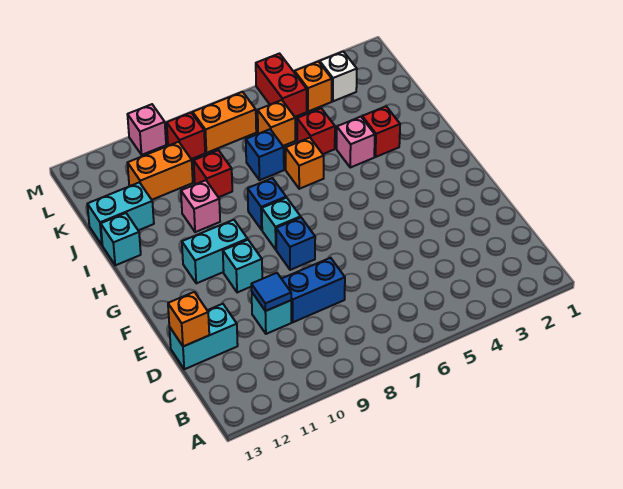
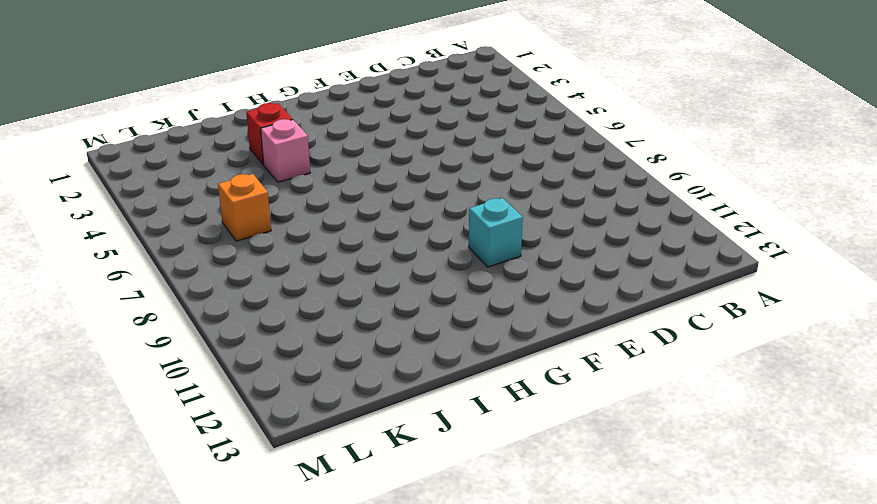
none -> blue 1x2 brick [282,258,345,322]
none -> cyan 1x1 brick [252,293,291,334]
none -> cyan 1x2 brick [169,304,238,369]

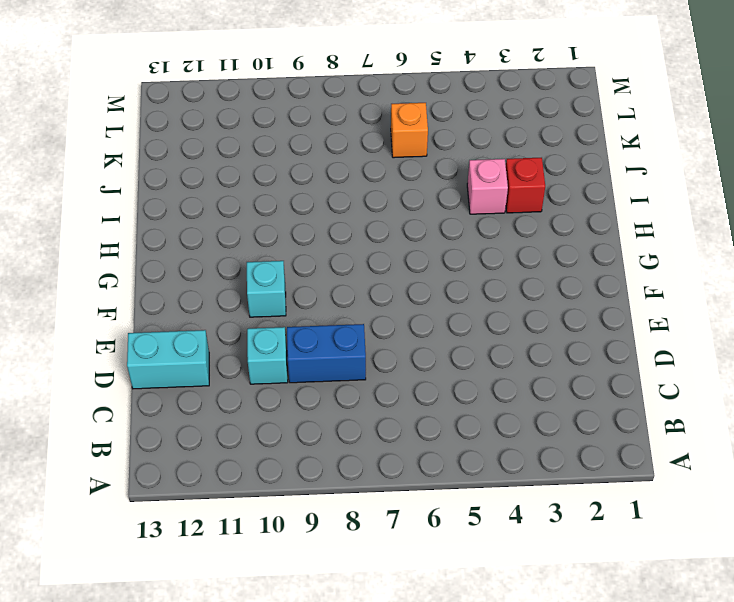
none -> blue 1x1 brick [276,218,315,270]
none -> cyan 1x1 brick [262,198,301,249]
none -> cyan 1x2 brick [182,220,248,283]

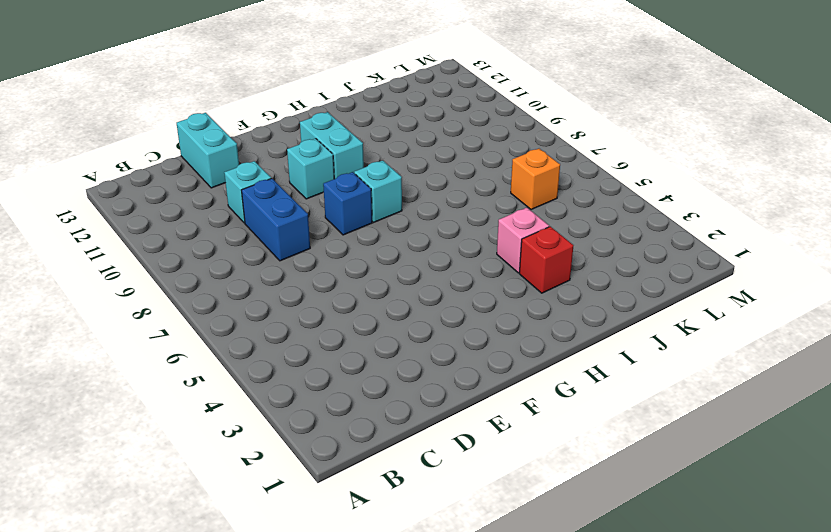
none -> blue 1x1 brick [248,178,286,230]
none -> orange 1x1 brick [286,138,324,189]
none -> pink 1x1 brick [181,180,220,232]

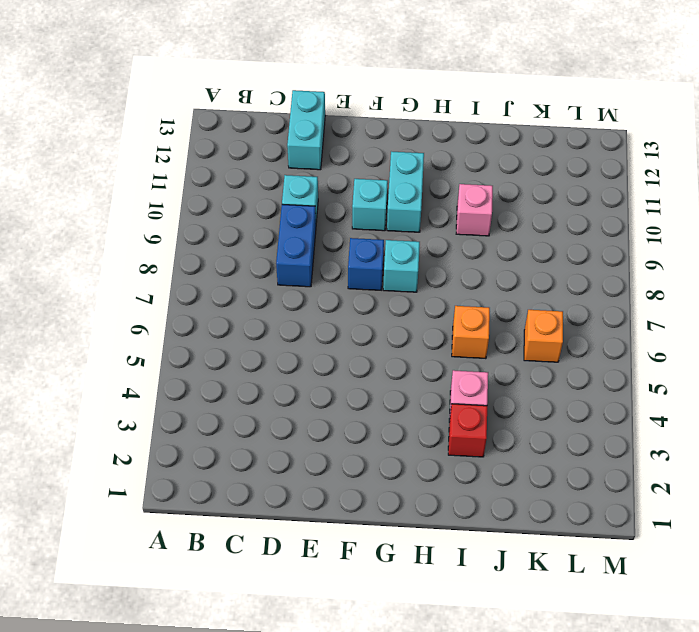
none -> blue 1x1 brick [248,178,286,230]
none -> cyan 1x1 brick [101,213,141,265]
none -> red 1x1 brick [297,108,335,154]

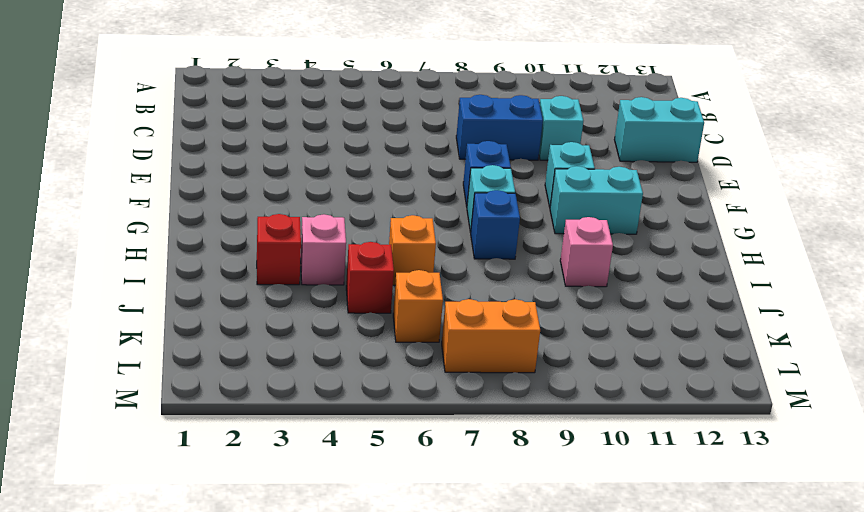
none -> cyan 1x1 brick [101,213,141,265]
none -> blue 1x1 brick [246,129,284,180]
none -> red 1x1 brick [194,150,232,197]

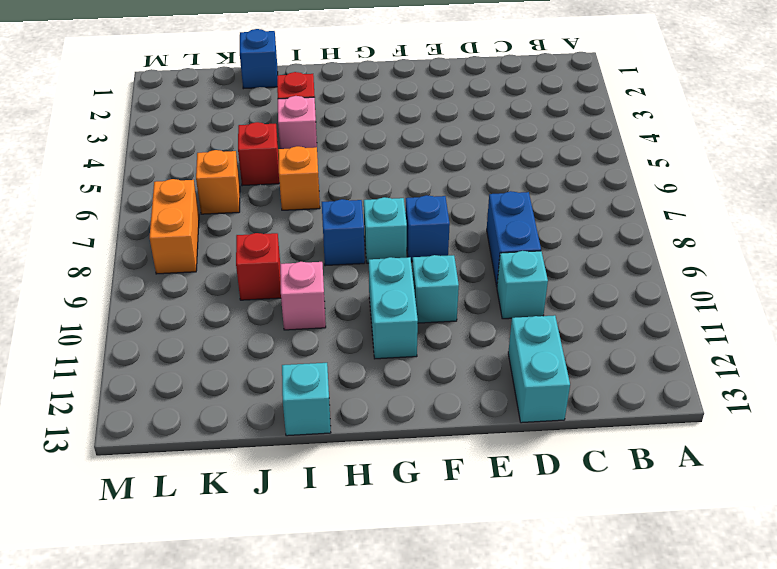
blue 1x1 brick [240,29,278,89] -> blue 1x1 brick moved to [246,129,284,180]
none -> cyan 1x2 brick [87,182,154,245]
none -> orange 1x2 brick [128,142,193,200]
none -> white 1x1 brick [320,51,357,101]

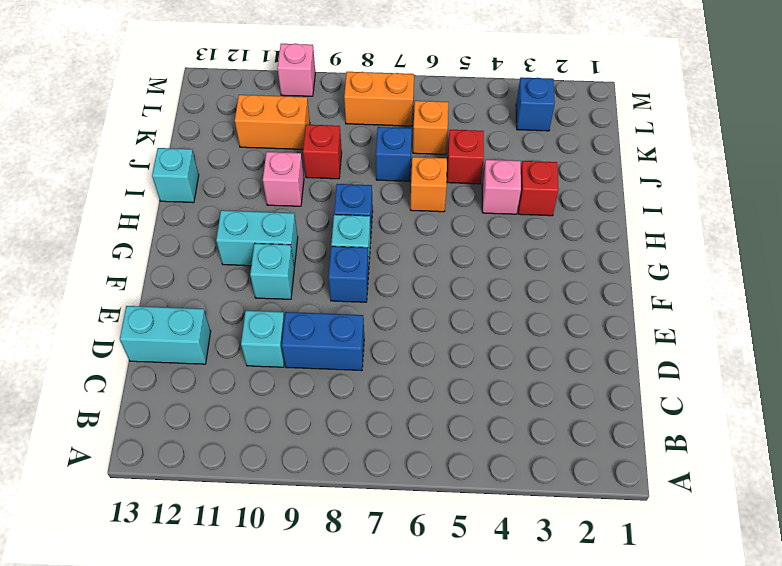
blue 1x1 brick [516,77,555,131] -> white 1x1 brick [320,51,357,101]
none -> cyan 1x2 brick [87,182,154,245]
none -> orange 1x1 brick [295,61,332,111]
none -> red 1x2 brick [256,54,307,117]

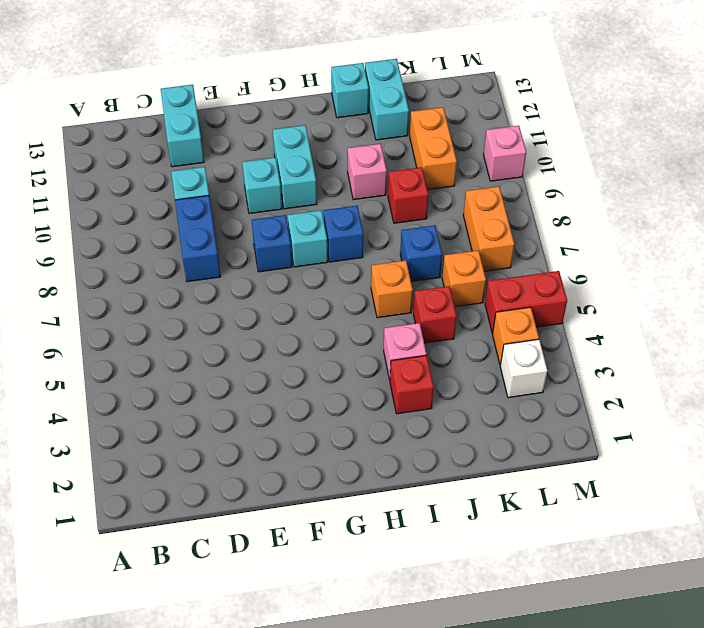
none -> red 1x1 brick [167,113,205,159]
none -> blue 1x1 tile [251,273,291,311]
none -> orange 1x1 brick [168,292,209,346]

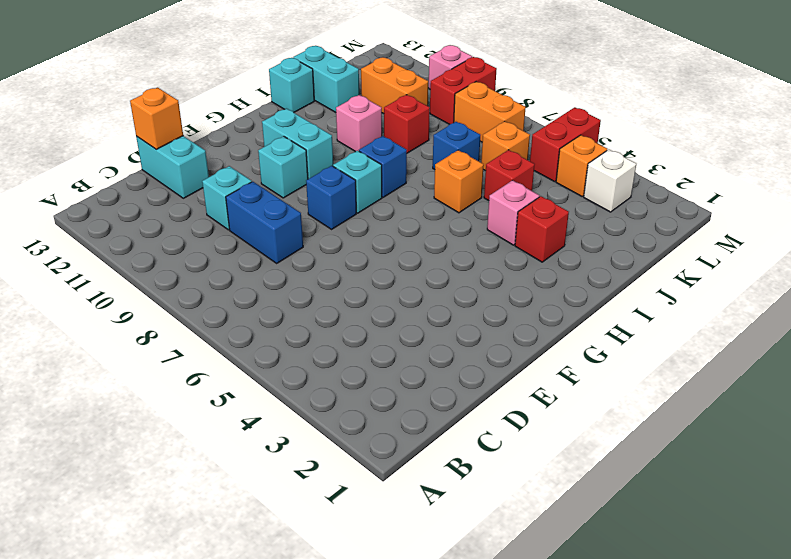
red 1x2 brick [430,57,497,124] -> red 1x1 brick [167,113,205,159]
none -> blue 1x1 tile [251,273,291,311]

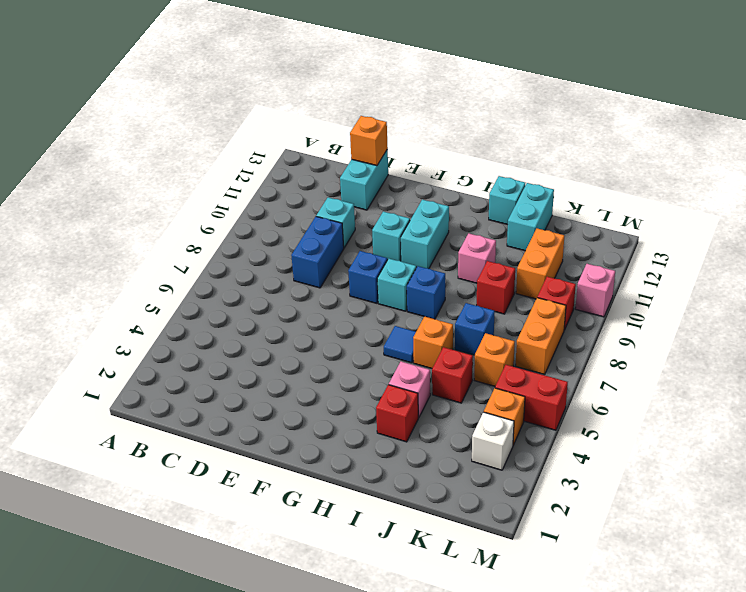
blue 1x1 tile [384,326,416,363] -> blue 1x1 tile moved to [251,273,291,311]

